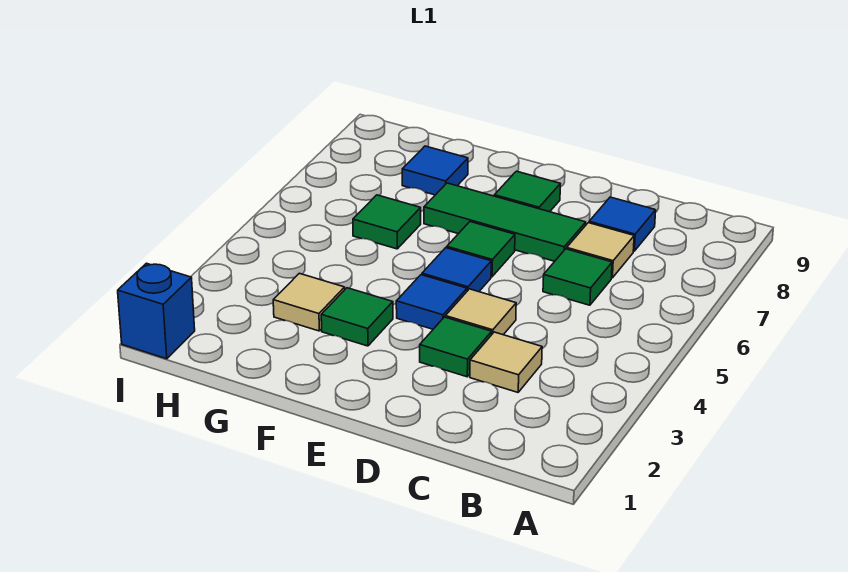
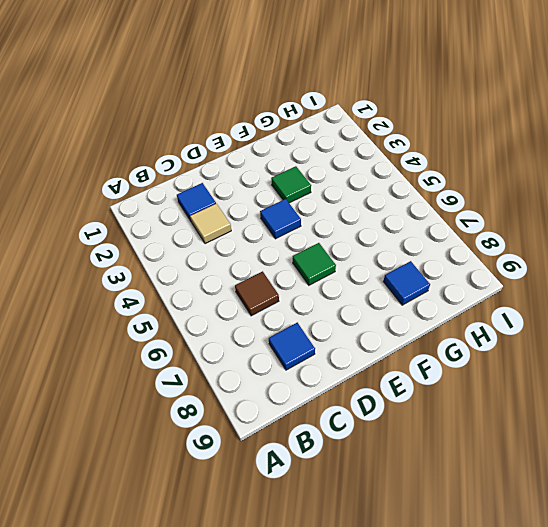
blue 1x1 tile [177,183,216,221] -> blue 1x1 tile moved to [422,248,491,292]
brown 1x1 tile [235,271,279,316] -> green 1x1 tile [543,249,612,305]
none -> tan 1x1 tile [567,223,634,278]
none -> green 1x1 tile [420,317,492,377]
none -> tan 1x1 tile [445,289,516,335]

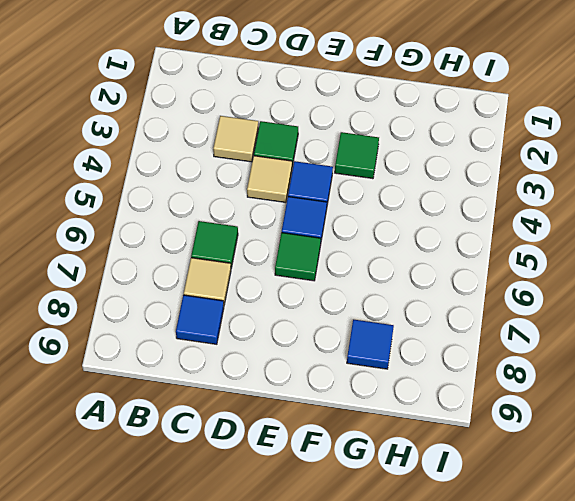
none -> green 1x3 tile [424,183,586,261]
none -> green 1x1 tile [494,171,560,212]
none -> tan 1x1 tile [273,273,345,331]

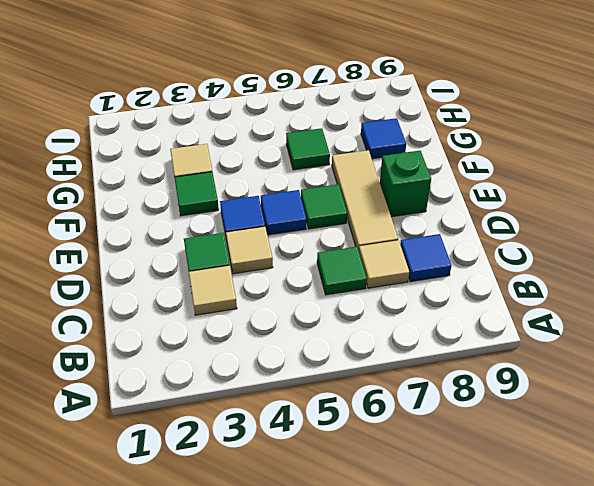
tan 1x3 tile [332,150,398,250] -> green 1x3 tile [424,183,586,261]
green 1x1 brick [380,151,431,217] -> green 1x1 tile [494,171,560,212]
none -> blue 1x1 brick [118,263,195,359]

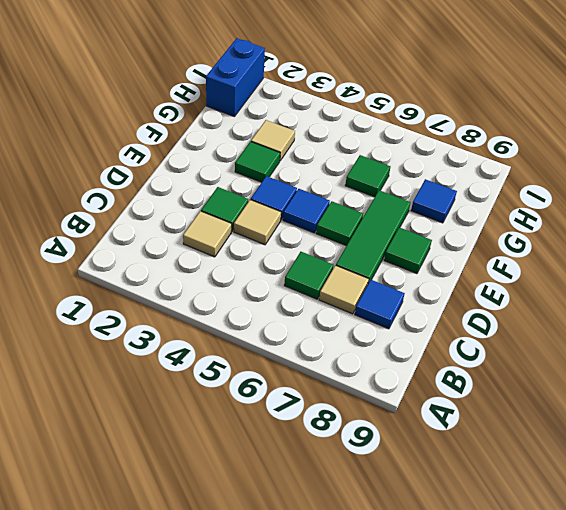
blue 1x2 brick [206,38,265,117] -> blue 1x1 brick [118,263,195,359]

